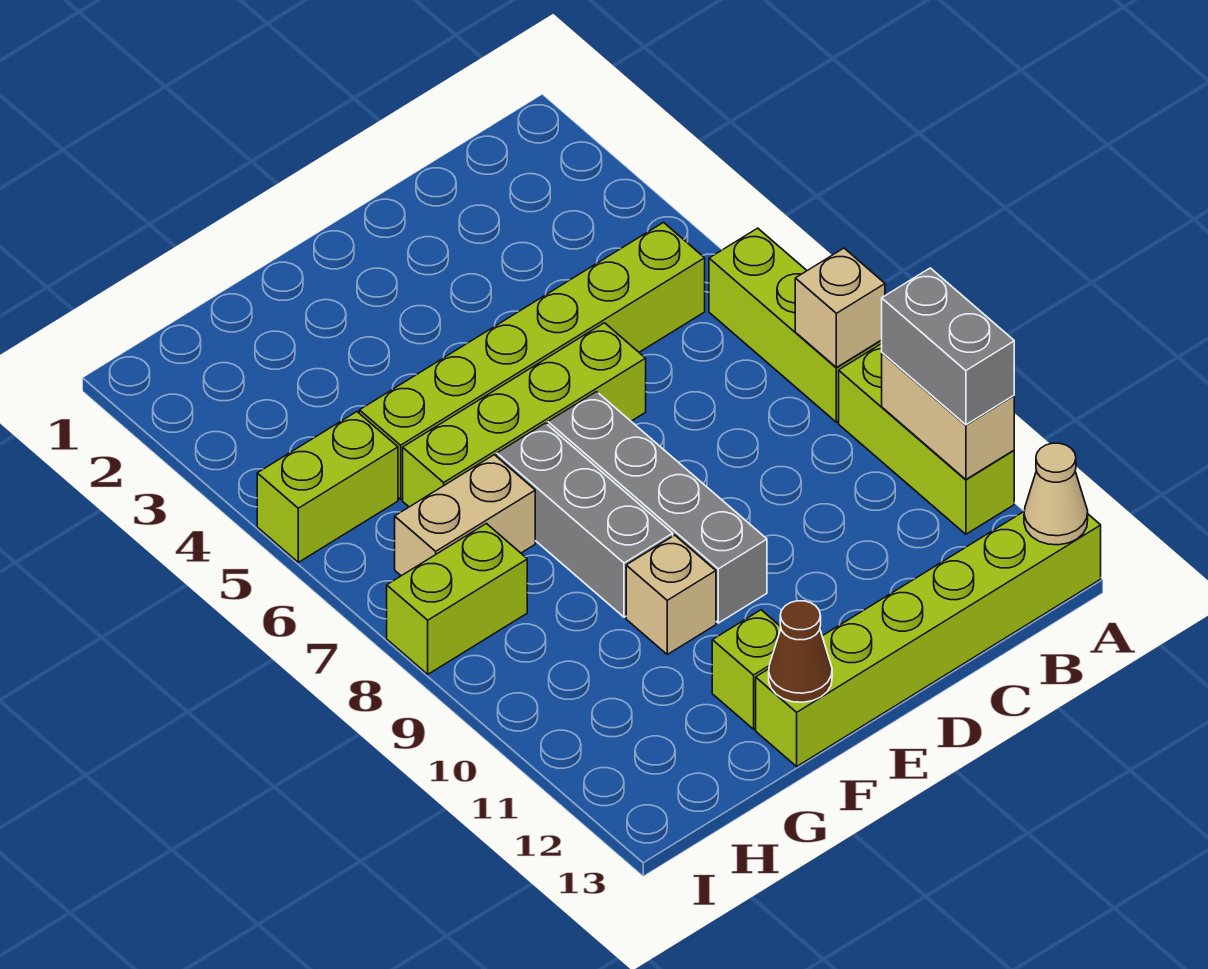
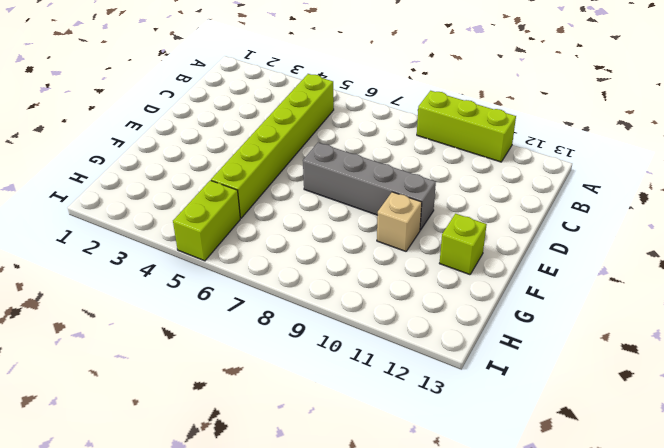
none -> lime 1x3 brick [709,228,882,422]
none -> lime 1x6 brick [756,512,1101,766]
none -> lime 1x4 brick [403,323,646,507]

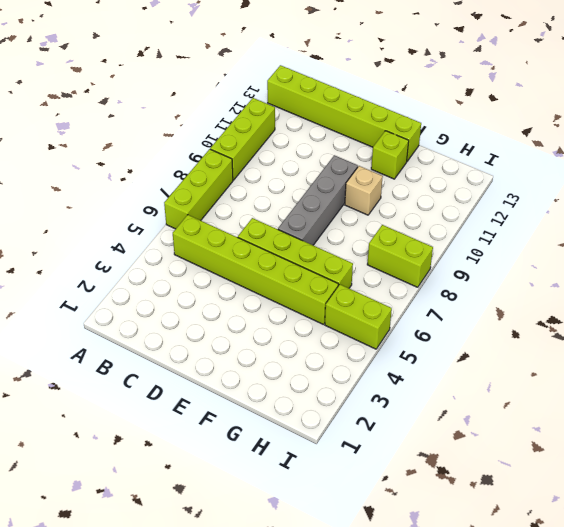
none -> grey 1x3 brick [497,423,673,617]
none -> tan 1x2 brick [395,455,535,576]
none -> tan 1x1 brick [795,248,885,368]

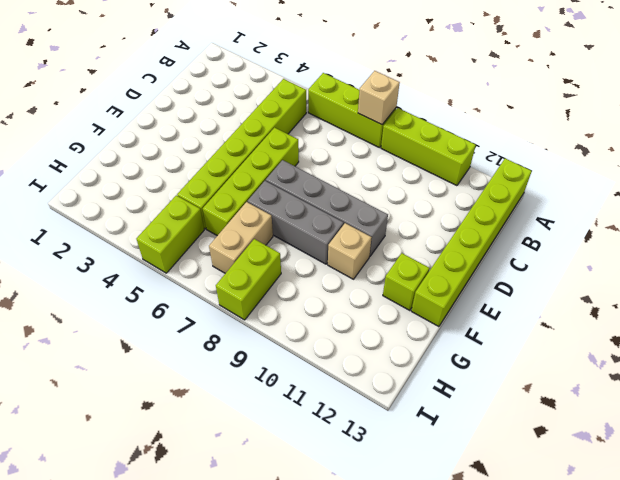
none -> tan 1x2 brick [882,353,1014,479]
none -> tan 1x1 cone [1024,443,1088,545]
none -> brown 1x1 cone [769,601,832,702]

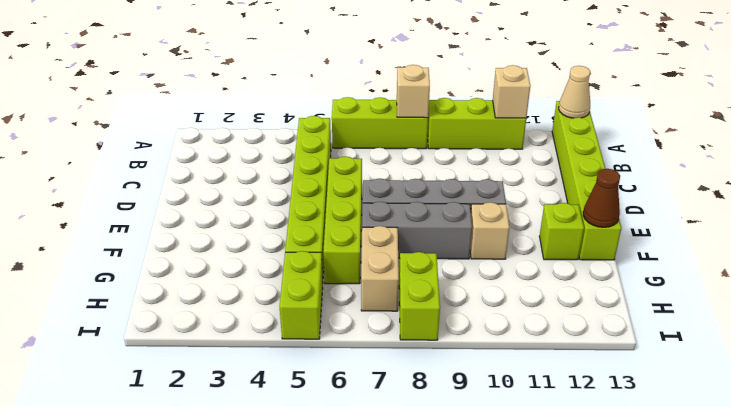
tan 1x1 brick [493,65,530,118] -> tan 1x2 brick [882,353,1014,479]
none -> grey 1x2 brick [882,268,1014,425]

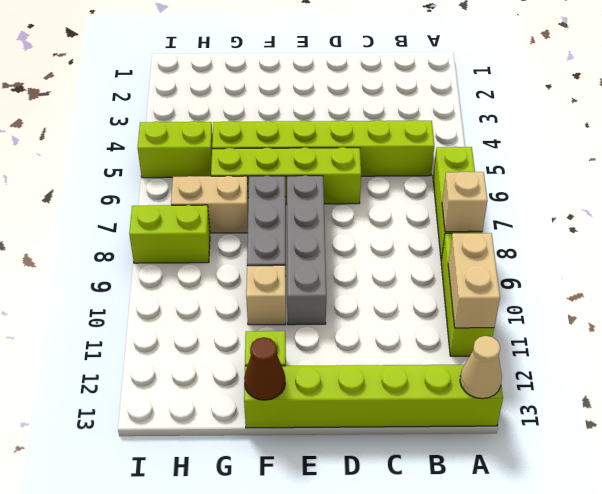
none -> grey 1x2 brick [882,268,1014,425]

